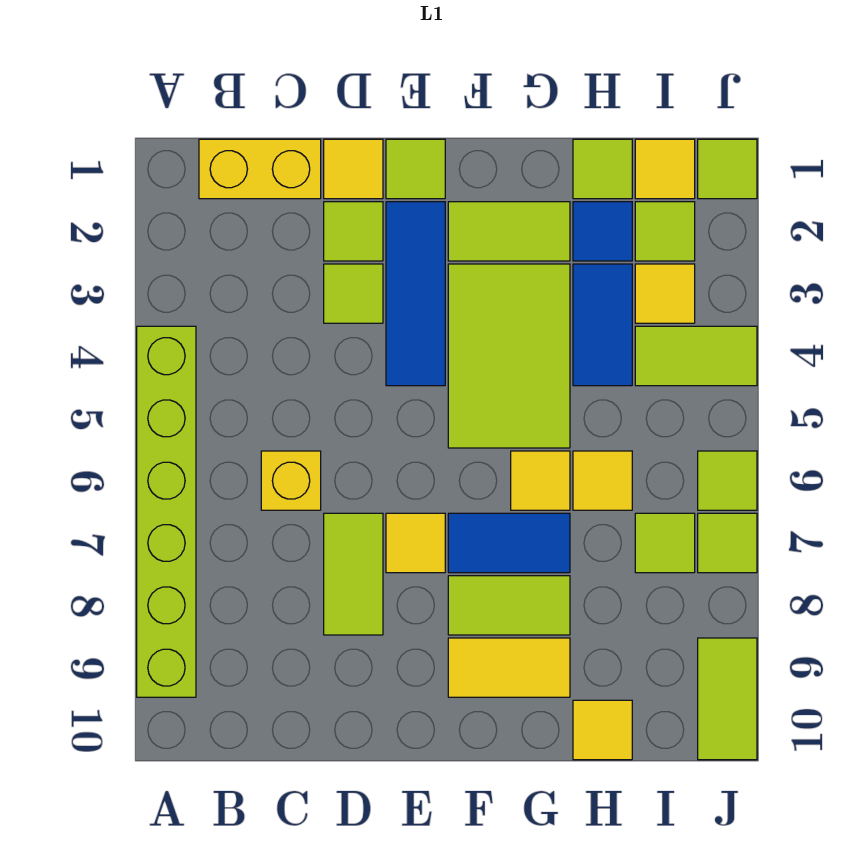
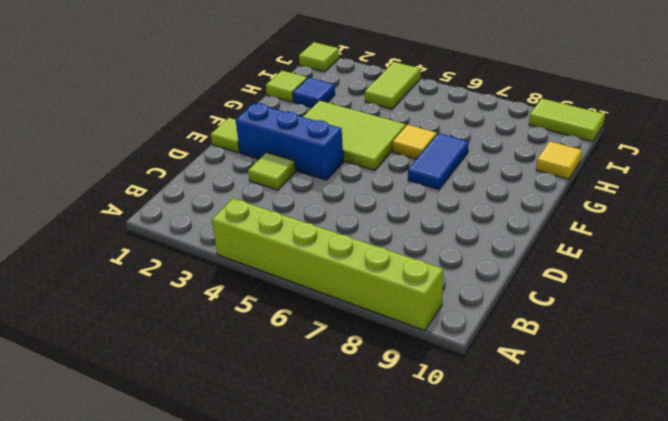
blue 1x3 brick [236,103,343,180] -> blue 1x3 tile [386,202,445,386]
none -> yellow 1x2 brick [199,139,321,199]
none -> yellow 1x1 brick [261,451,321,510]
none -> yellow 1x1 tile [324,139,383,199]
none -> lime 1x1 tile [324,202,383,261]

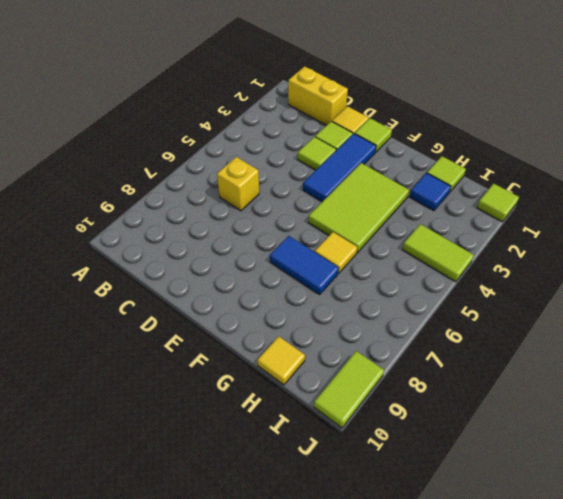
none -> lime 1x6 brick [137,326,196,697]
none -> lime 1x2 tile [324,513,383,635]
none -> yellow 1x1 tile [386,513,445,573]
none -> lime 1x2 tile [448,202,570,261]

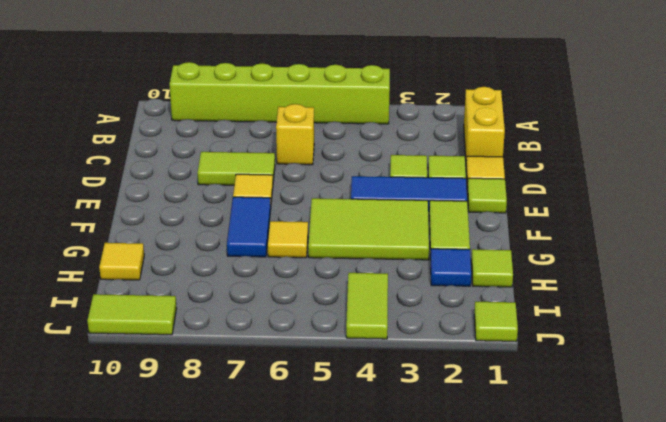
none -> lime 1x2 tile [448,576,570,635]
none -> yellow 1x2 tile [448,638,570,697]
none -> blue 1x2 tile [573,264,632,386]
none -> yellow 1x1 tile [573,451,632,510]

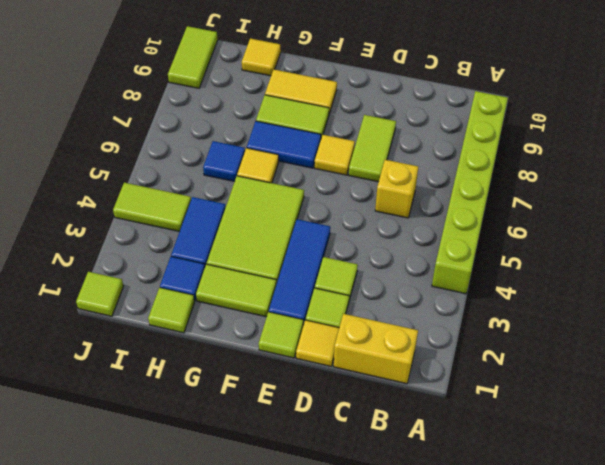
blue 1x1 tile [203,141,245,182] -> yellow 1x1 tile [573,451,632,510]
none -> yellow 1x1 tile [635,139,695,199]
none -> lime 1x1 tile [635,202,695,261]
none -> yellow 1x1 tile [635,264,695,323]
none -> lime 1x1 tile [635,513,695,573]

